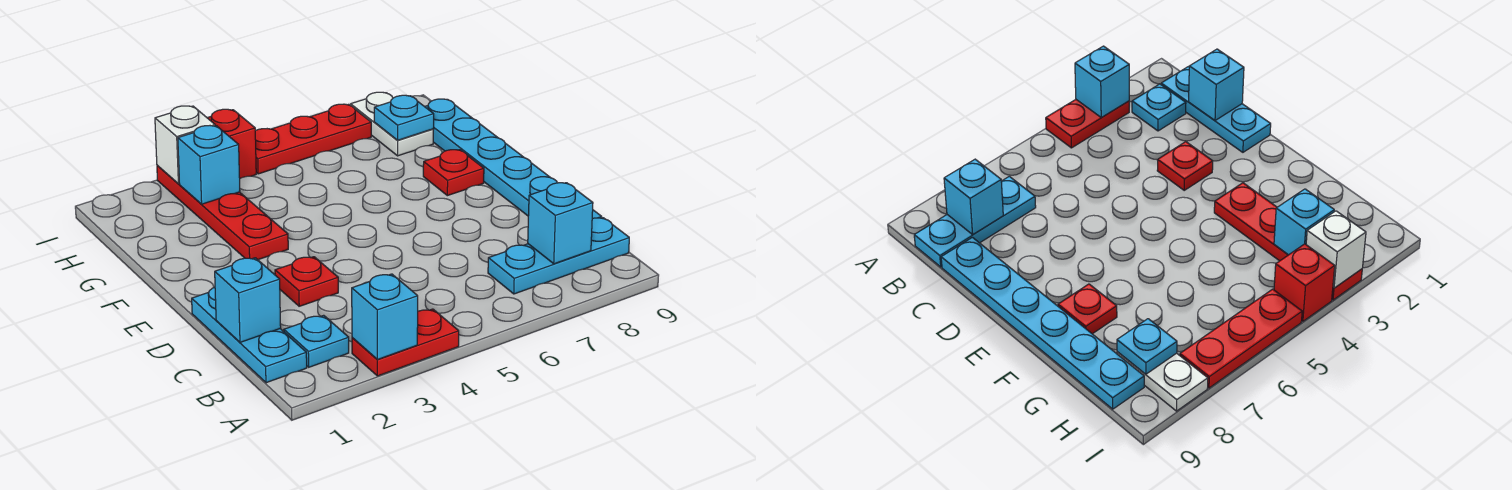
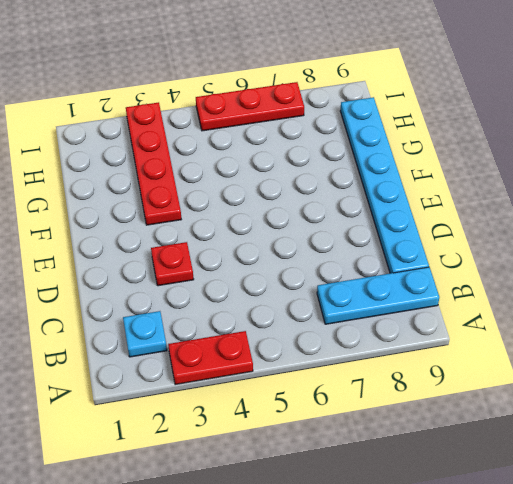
none -> cyan 1x3 plate [192,287,307,383]
none -> red 1x1 plate [423,150,484,196]
none -> white 1x2 plate [351,92,433,156]

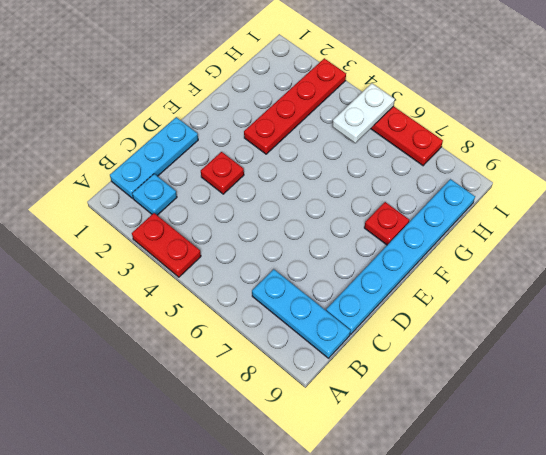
white 1x2 plate [332,83,395,143] -> white 1x2 plate moved to [351,92,433,156]
none -> red 1x1 brick [208,109,256,178]
none -> cyan 1x1 brick [352,274,418,359]
none -> cyan 1x1 brick [528,183,593,264]

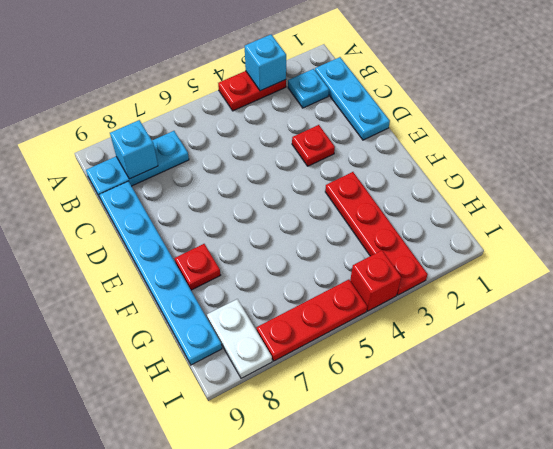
none -> cyan 1x1 brick [215,258,281,342]
none -> cyan 1x1 brick [178,126,240,204]
none -> cyan 1x1 plate [374,95,434,140]

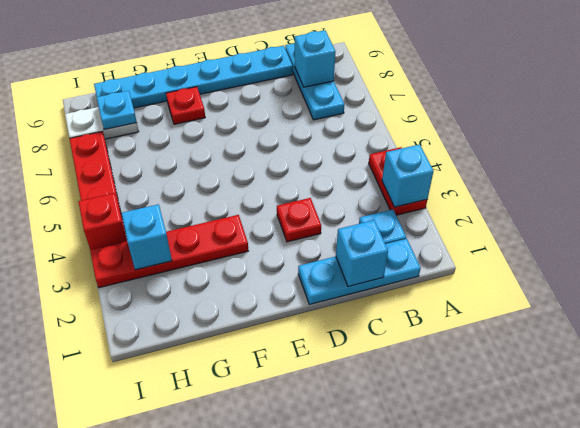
none -> white 1x1 brick [155,106,215,184]

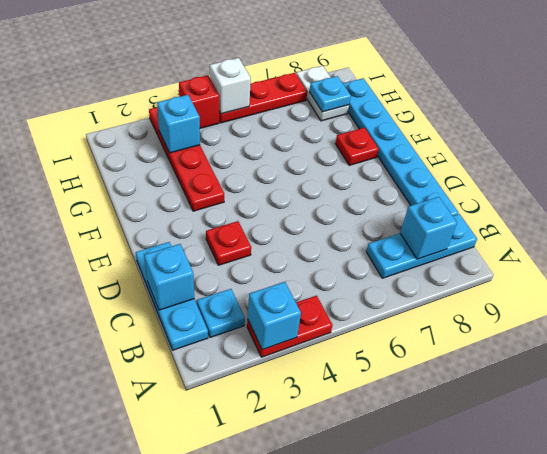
white 1x1 brick [210,58,251,114] -> white 1x1 brick moved to [155,106,215,184]

